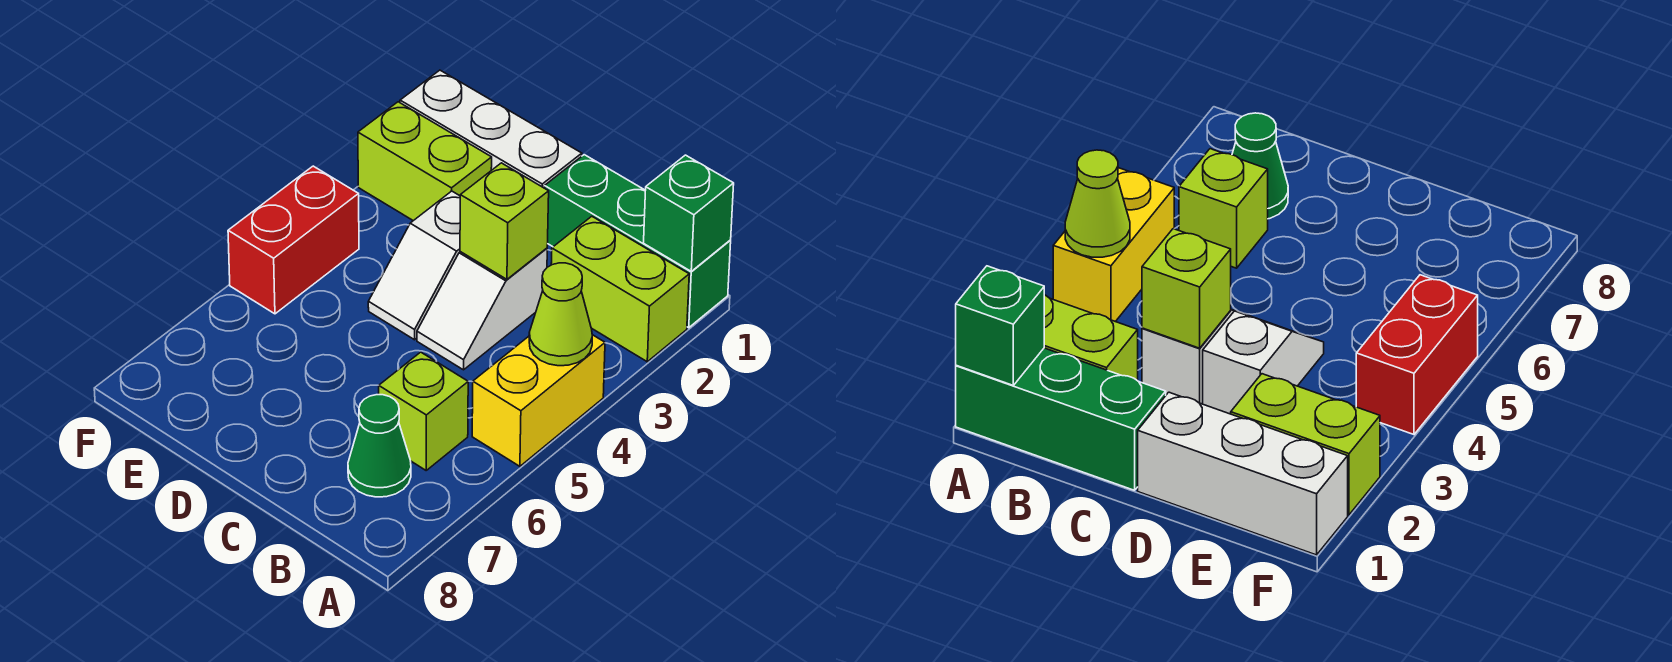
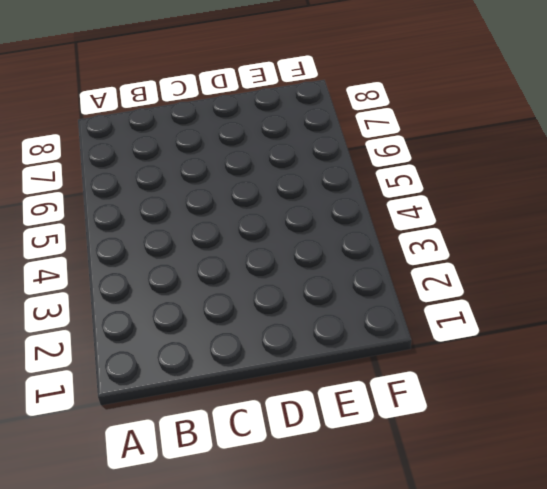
none -> green 1x3 brick [545,155,731,328]
none -> lime 1x2 brick [551,216,689,362]
none -> yellow 1x2 brick [472,335,605,466]

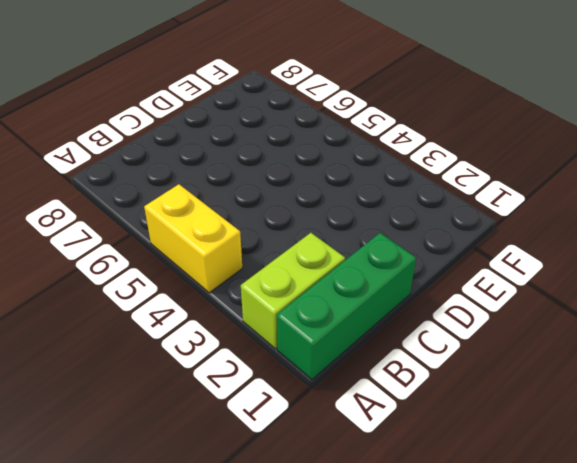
none -> lime 1x1 brick [379,352,468,470]
none -> green 1x1 cone [348,395,411,497]
none -> white 1x2 slope [417,248,547,370]

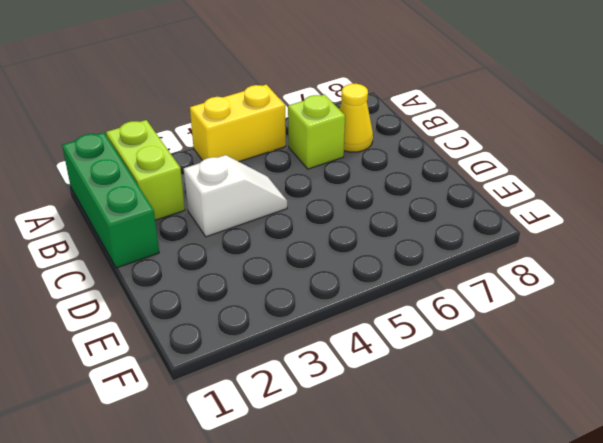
yellow 1x1 cone [339,84,373,152] -> green 1x1 cone [348,395,411,497]
none -> white 1x3 brick [400,70,582,188]
none -> white 1x2 slope [368,191,460,340]
none -> lime 1x2 brick [358,102,492,221]

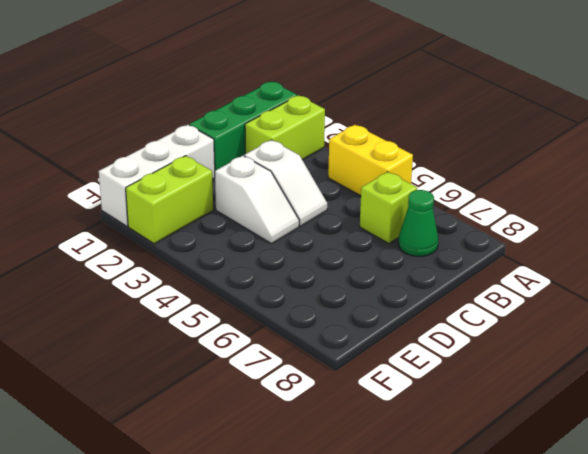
none -> red 1x2 brick [228,166,359,314]
none -> green 1x1 brick [644,155,734,272]
none -> lime 1x1 cone [529,263,592,366]

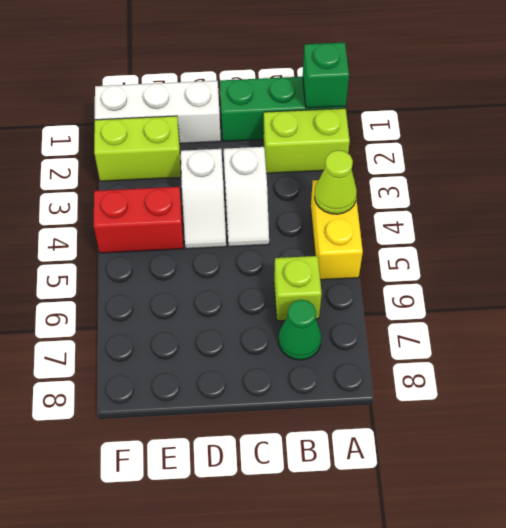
red 1x2 brick [94,187,183,253] -> red 1x2 brick turned to [228,166,359,314]
none -> lime 1x1 brick [460,163,549,279]

